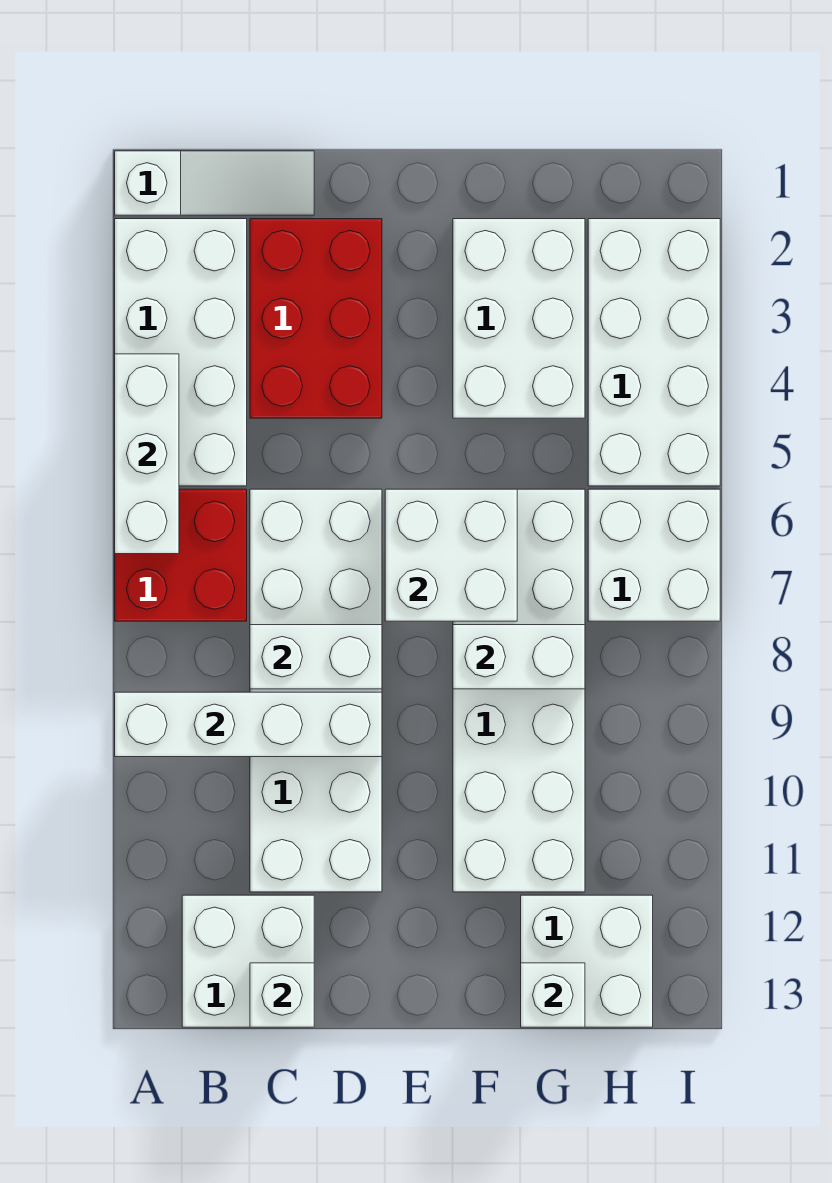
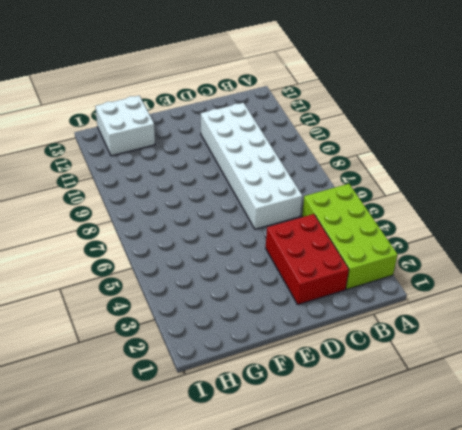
lime 2x4 brick [302,184,398,289] -> white 2x4 brick [115,219,247,486]
none -> white 1x3 slope [115,151,314,215]
none -> red 2x2 brick [115,489,247,621]
none -> white 2x2 brick [182,895,314,1027]

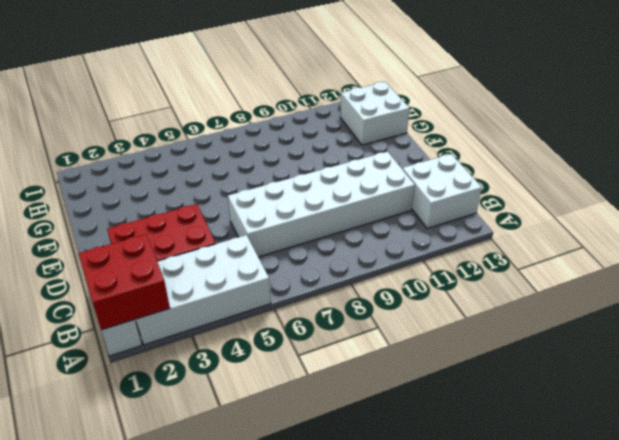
red 2x2 brick [79,234,170,330] -> red 2x2 brick moved to [115,489,247,621]
none -> white 2x3 brick [453,219,585,418]
none -> white 2x6 brick [453,489,585,892]
none -> white 2x4 brick [588,219,720,486]

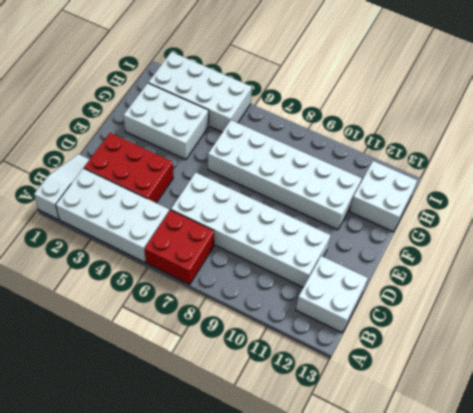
none -> white 2x2 brick [588,489,720,621]
none -> white 1x3 brick [115,354,179,554]
none -> white 1x4 brick [115,692,382,757]

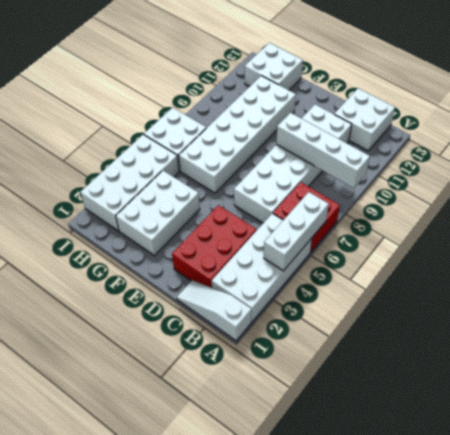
none -> white 1x2 brick [250,625,382,689]
none -> white 1x1 brick [250,963,314,1027]
none -> white 2x2 brick [385,489,517,621]

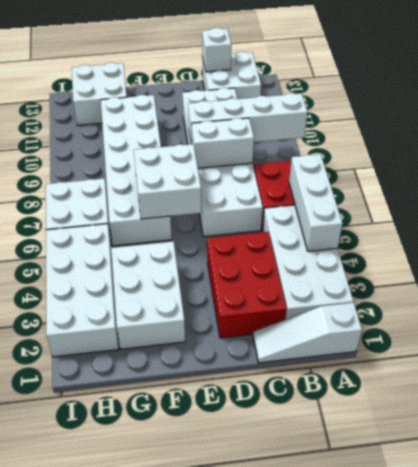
none -> white 1x2 brick [453,625,585,689]
none -> white 1x1 brick [521,963,585,1027]

